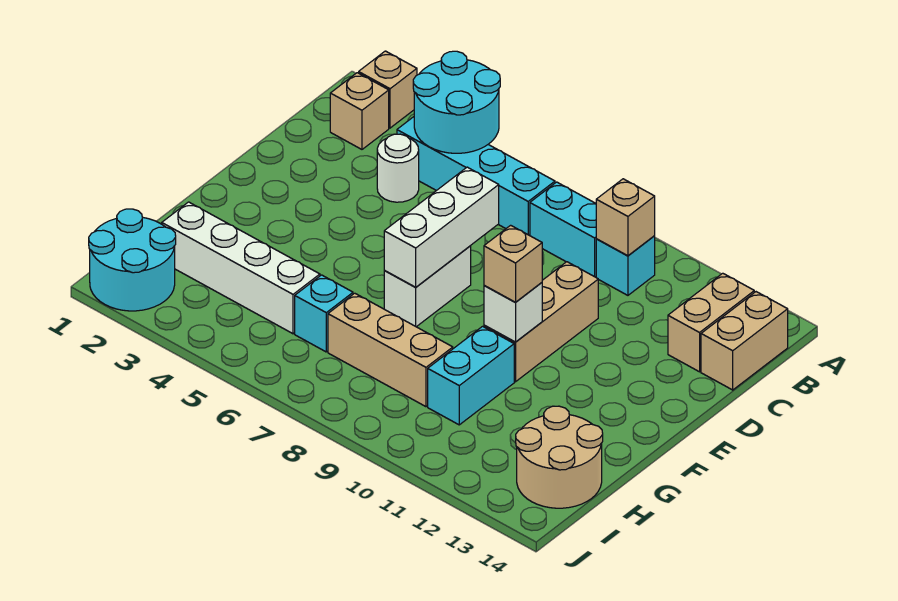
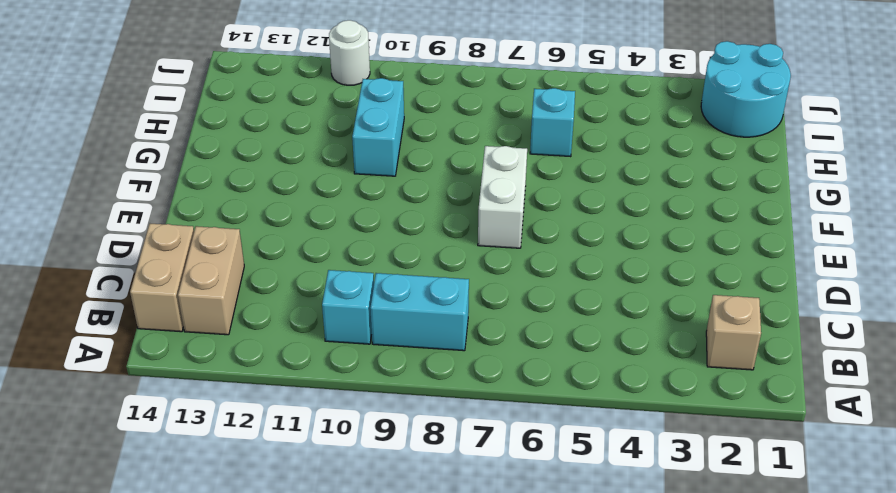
white 1x1 round brick [329,20,370,85] -> white 1x1 round brick moved to [377,134,419,202]
none -> tan 1x1 brick [359,51,417,128]
none -> cyan 1x4 brick [397,117,555,236]
none -> tan 1x3 brick [484,262,598,382]

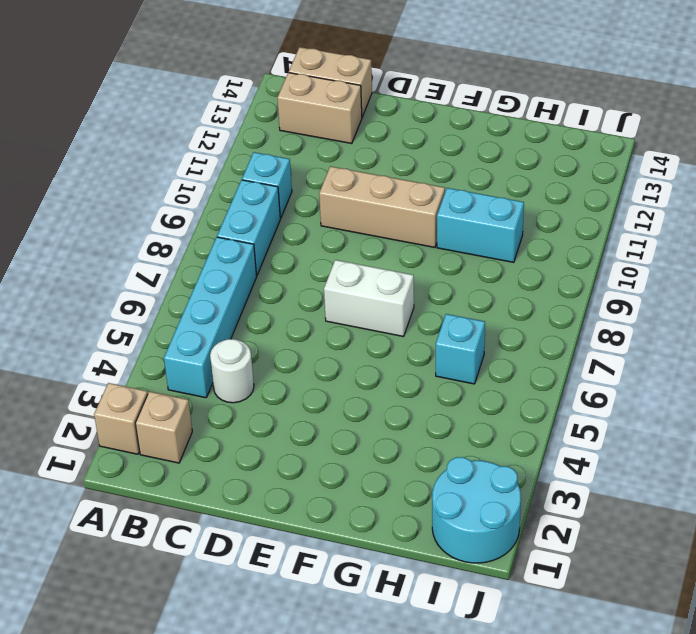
none -> white 1x4 brick [162,202,320,334]
none -> tan 1x3 brick [328,293,453,407]
none -> tan 2x2 round brick [516,406,603,508]

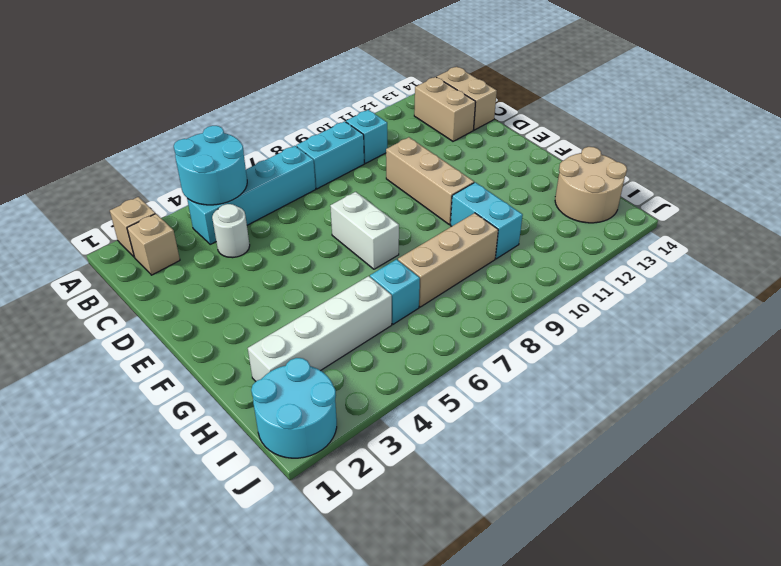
none -> tan 1x1 brick [596,179,655,256]
none -> white 1x3 brick [384,167,499,287]
none -> white 1x1 brick [484,283,542,342]

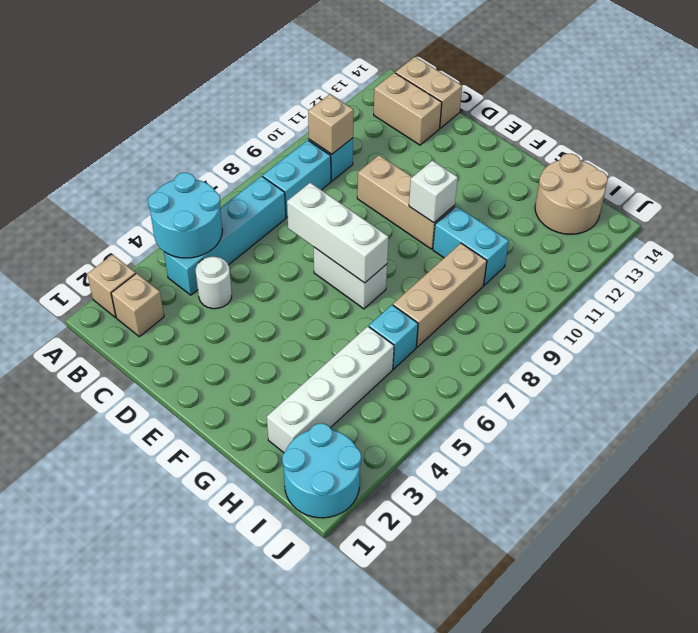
none -> tan 1x1 brick [484,225,542,302]

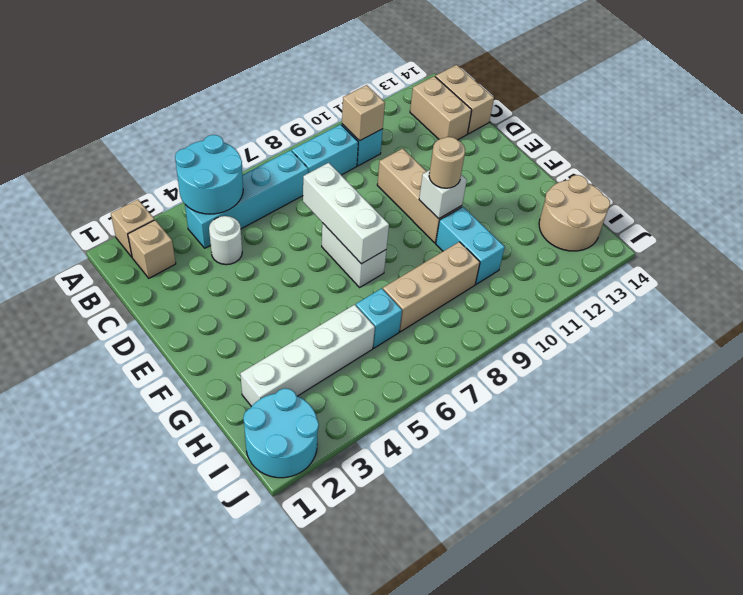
tan 1x1 round brick [429,137,465,188] -> tan 1x1 brick [484,225,542,302]

